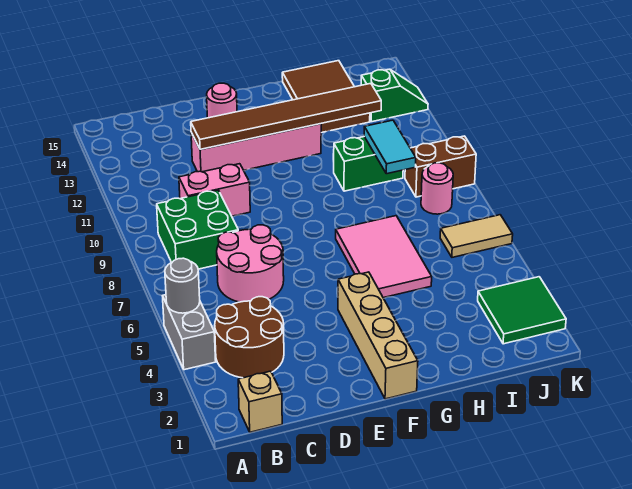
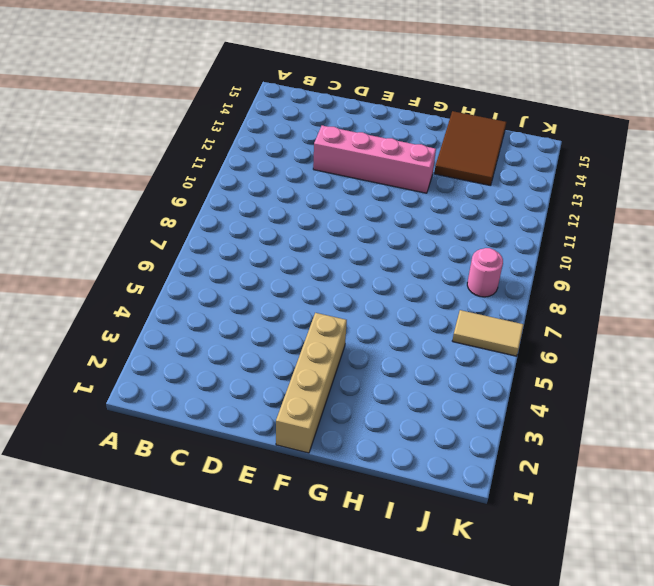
none -> grey 1x2 brick [163,295,216,370]
none -> tan 1x1 brick [238,371,282,432]
none -> brown 2x2 round brick [215,297,284,378]

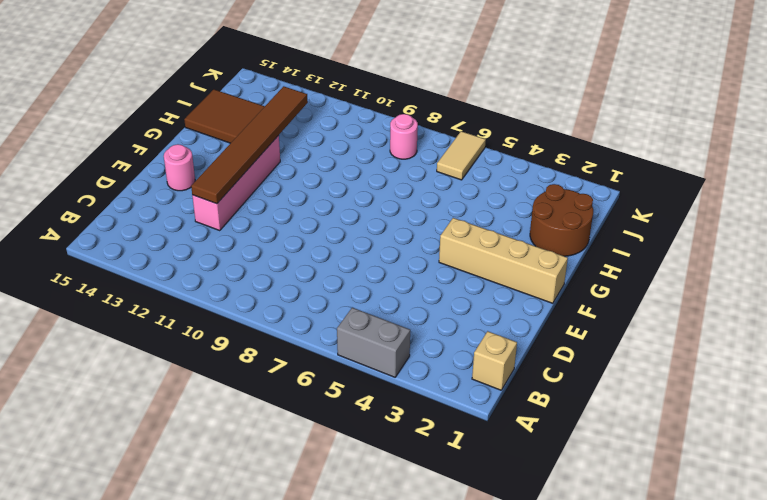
brown 2x2 round brick [530,184,593,256] -> brown 2x2 round brick moved to [215,297,284,378]
none -> green 2x2 brick [157,190,238,269]
none -> pink 2x2 round brick [217,225,284,302]
none -> pink 1x2 brick [179,164,250,216]

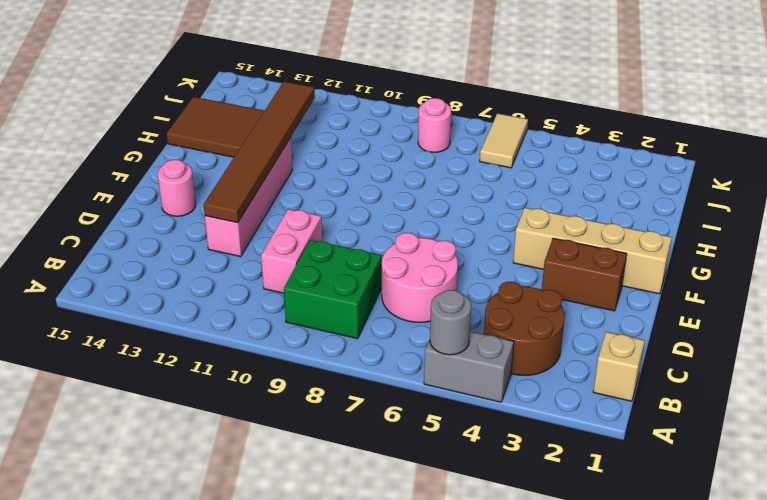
brown 1x2 brick [542,238,627,311] -> brown 1x2 brick turned to [405,136,476,197]
none -> pink 2x3 tile [336,216,432,298]
none -> green 1x2 brick [334,137,403,191]
none -> green 2x2 tile [478,277,566,344]

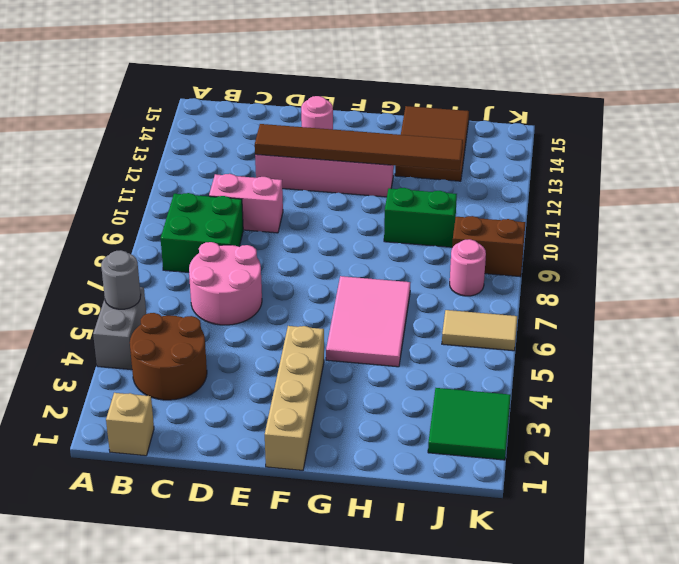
none -> green 1x2 slope [361,69,428,122]
none -> cyan 1x2 tile [364,120,416,174]

